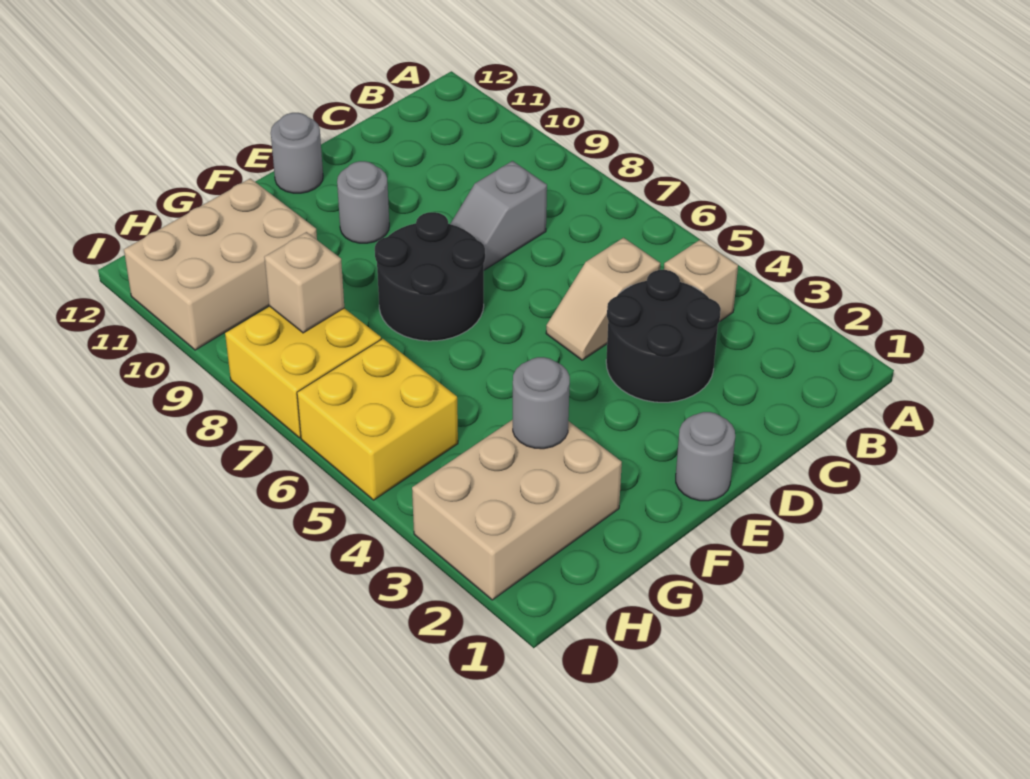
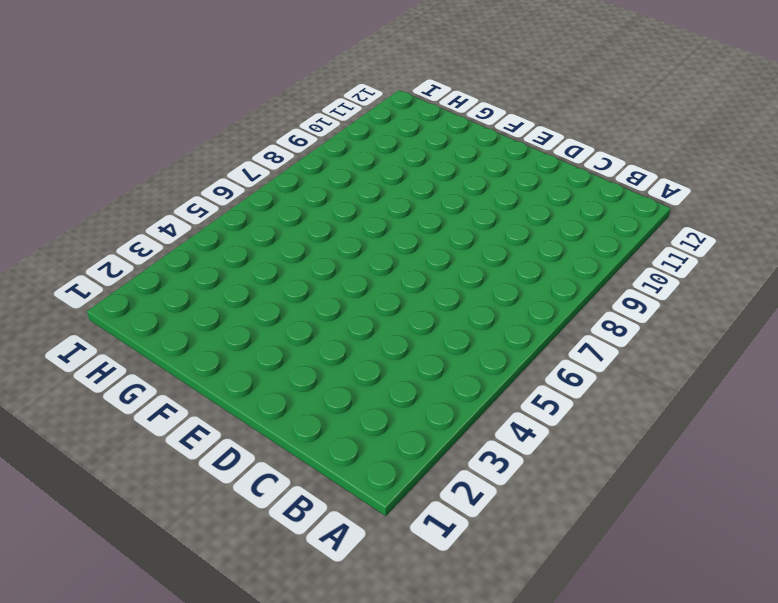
none -> tan 1x1 brick [664,240,738,321]
none -> black 2x2 round brick [606,270,721,402]
none -> tan 1x2 slope [546,238,660,360]

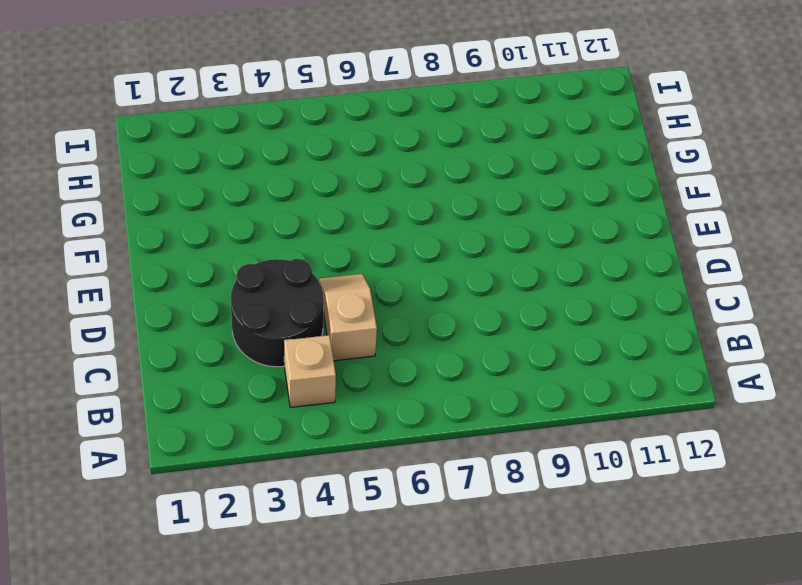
none -> grey 1x2 slope [450,161,547,270]
none -> grey 1x1 round brick [676,412,735,501]
none -> black 2x2 round brick [375,212,485,341]

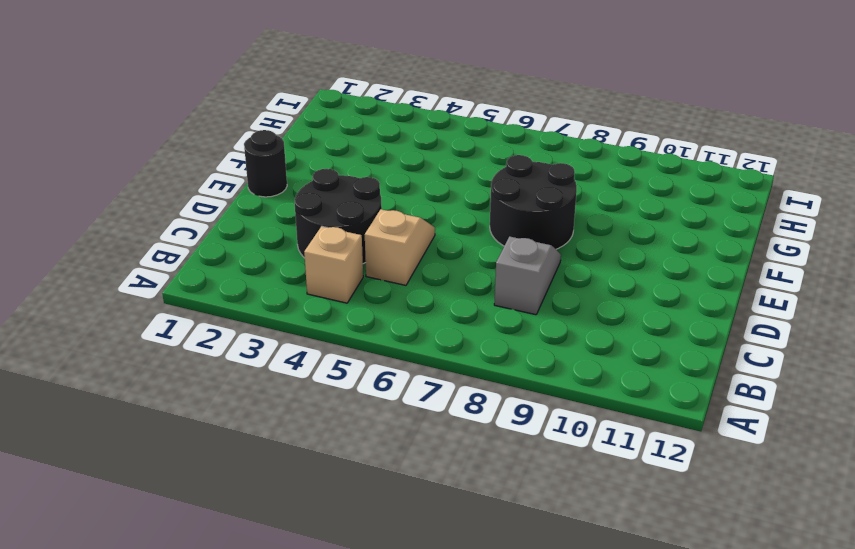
black 1x1 round brick [244,130,287,197] -> grey 1x1 round brick [676,412,735,501]
none -> grey 1x1 round brick [337,161,389,243]
none -> grey 1x1 round brick [271,113,323,193]
none -> tan 2x3 brick [412,420,622,600]

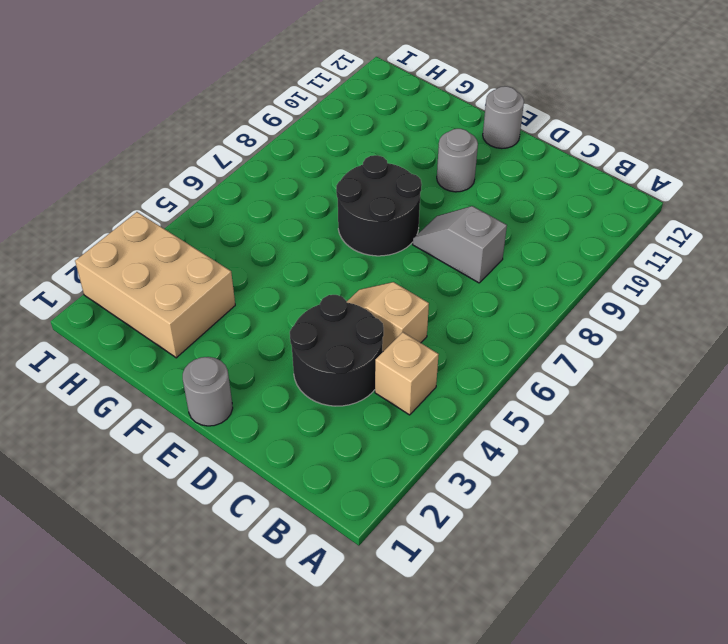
none -> tan 2x3 brick [124,178,317,350]
none -> yellow 2x2 brick [297,339,458,500]
none -> yellow 2x2 brick [225,306,381,438]

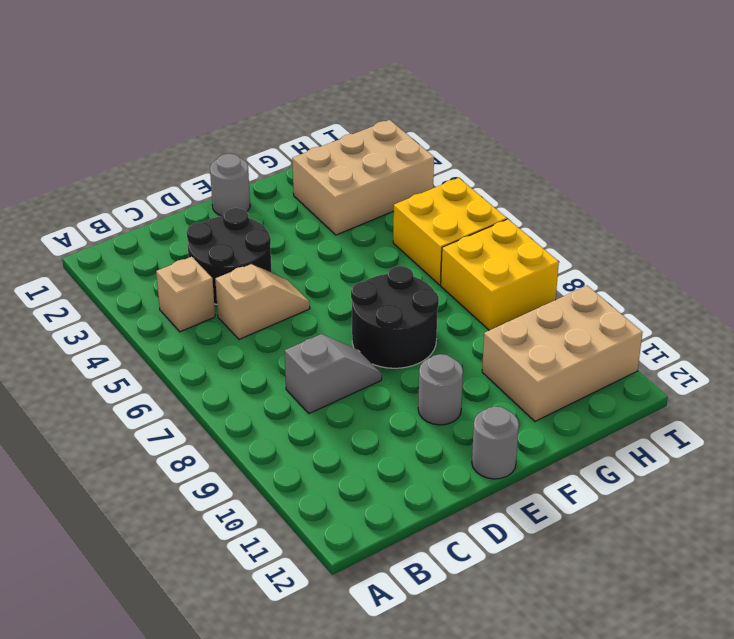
none -> grey 1x1 round brick [513,357,570,449]
none -> tan 1x1 brick [264,232,344,333]

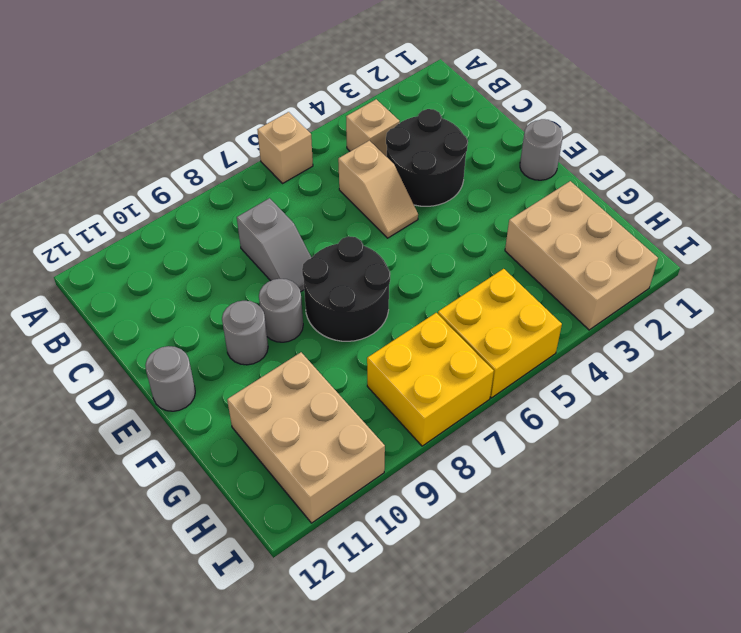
tan 1x1 brick [257,112,313,184] -> tan 1x1 brick moved to [264,232,344,333]
grey 1x1 round brick [259,279,303,342] -> grey 1x1 round brick moved to [513,357,570,449]

